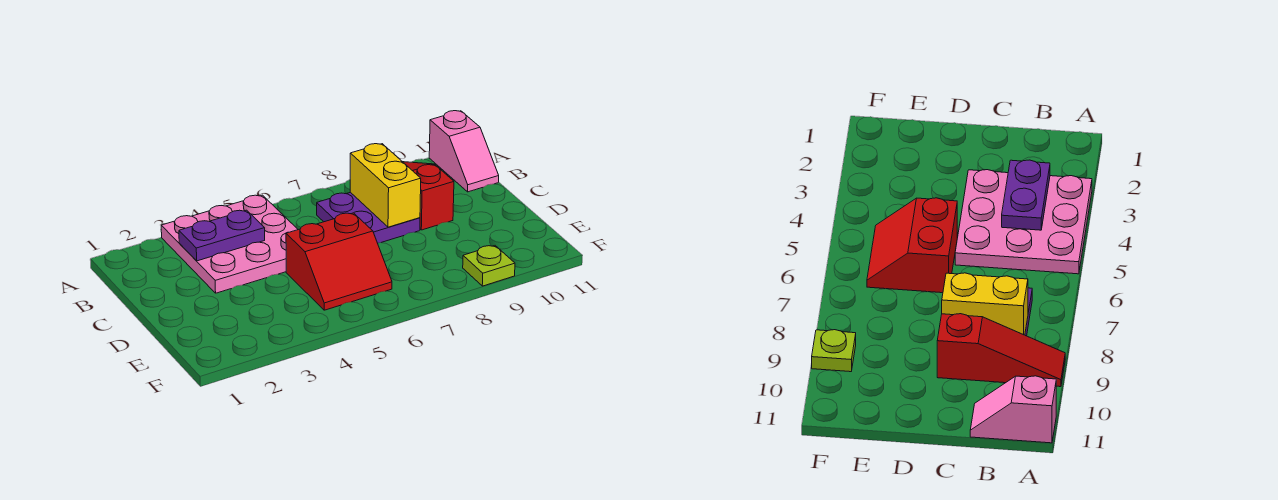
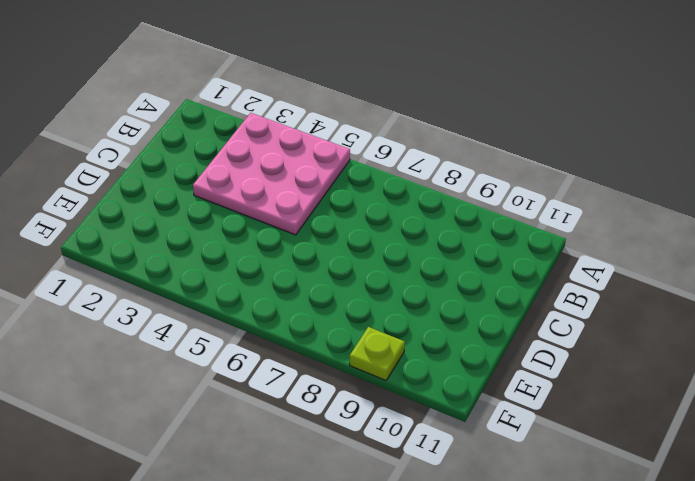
none -> red 1x3 slope [403,162,454,230]
none -> pink 1x2 slope [429,111,499,192]

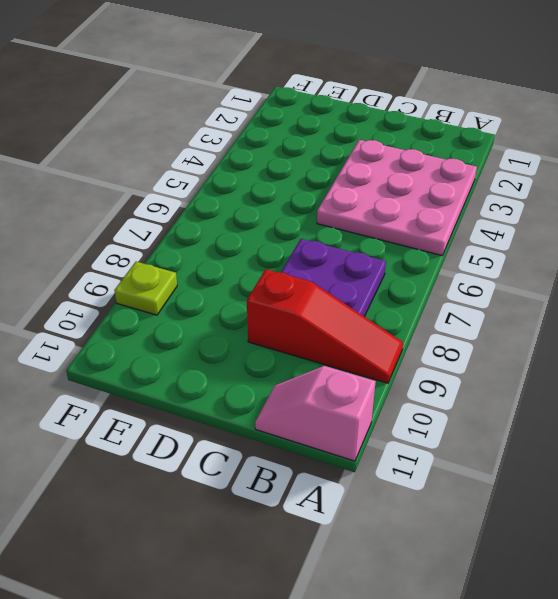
none -> red 2x2 slope [286,213,392,310]
none -> purple 1x2 plate [179,210,265,261]

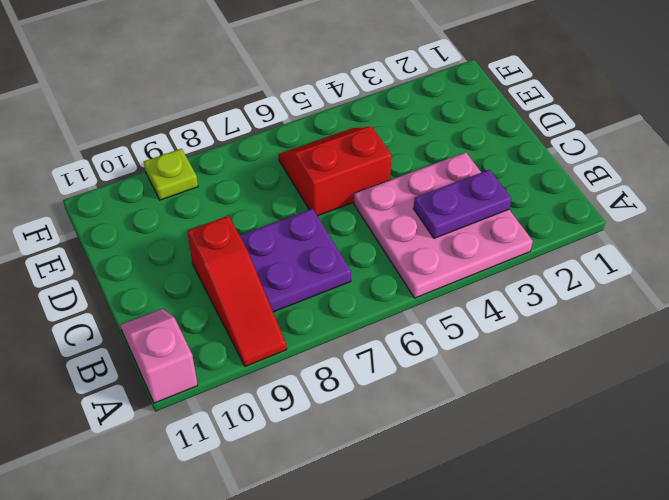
none -> yellow 1x2 brick [350,144,421,227]

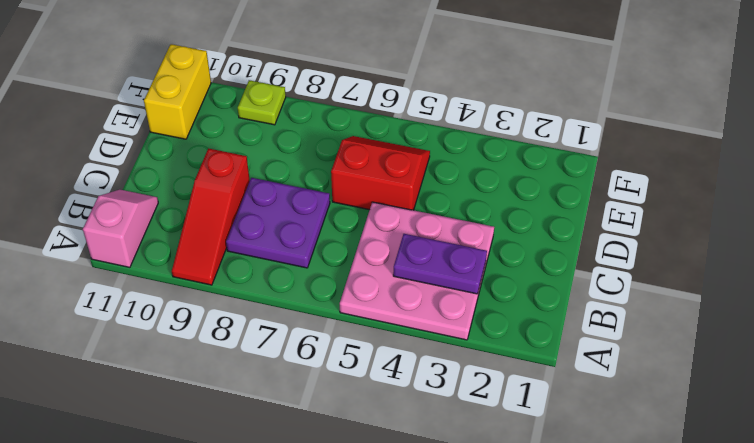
yellow 1x2 brick [144,44,211,139] -> yellow 1x2 brick moved to [350,144,421,227]

